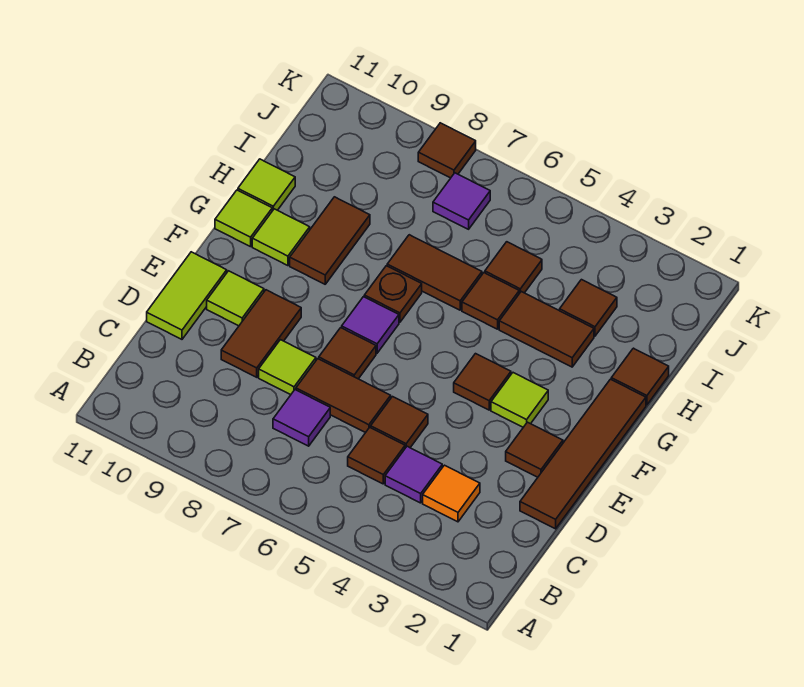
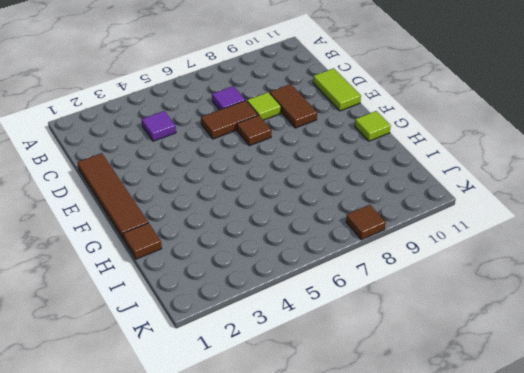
none -> orange 1x1 tile [423,465,480,522]
none -> brown 1x1 tile [348,427,405,484]
none -> brown 1x1 tile [371,397,428,448]

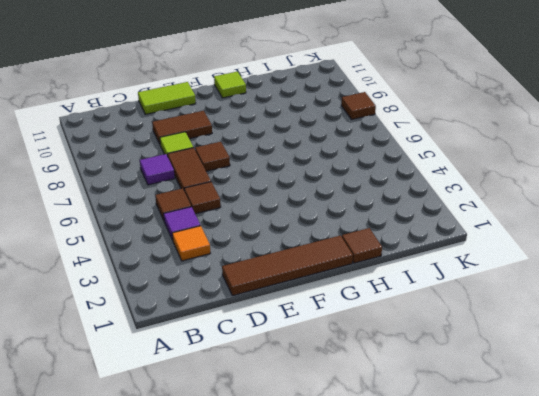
none -> brown 1x1 tile [506,422,563,477]
none -> lime 1x1 tile [207,271,264,326]
none -> lime 1x1 tile [491,373,548,427]

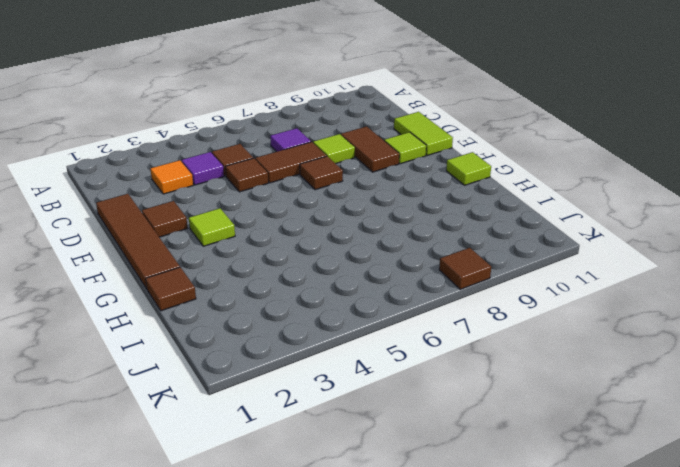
none -> brown 1x1 tile [454,354,511,410]
none -> purple 1x1 tile [342,297,399,353]
none -> brown 1x1 plate [364,266,422,322]

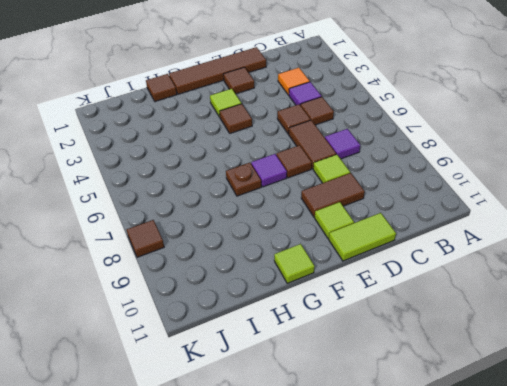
none -> brown 1x2 tile [290,197,370,284]
none -> lime 1x1 tile [252,209,310,266]
none -> brown 1x2 tile [499,292,594,367]

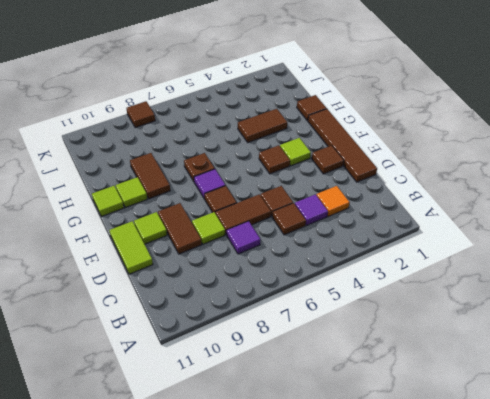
none -> brown 1x1 tile [462,273,519,329]
none -> brown 1x2 tile [387,235,482,310]
none -> lime 1x1 tile [238,159,295,211]

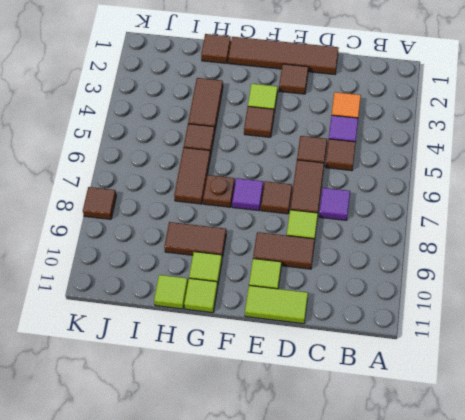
none -> brown 1x1 tile [560,280,617,336]
none -> brown 1x1 tile [485,242,542,293]
none -> purple 1x1 tile [433,173,490,229]

